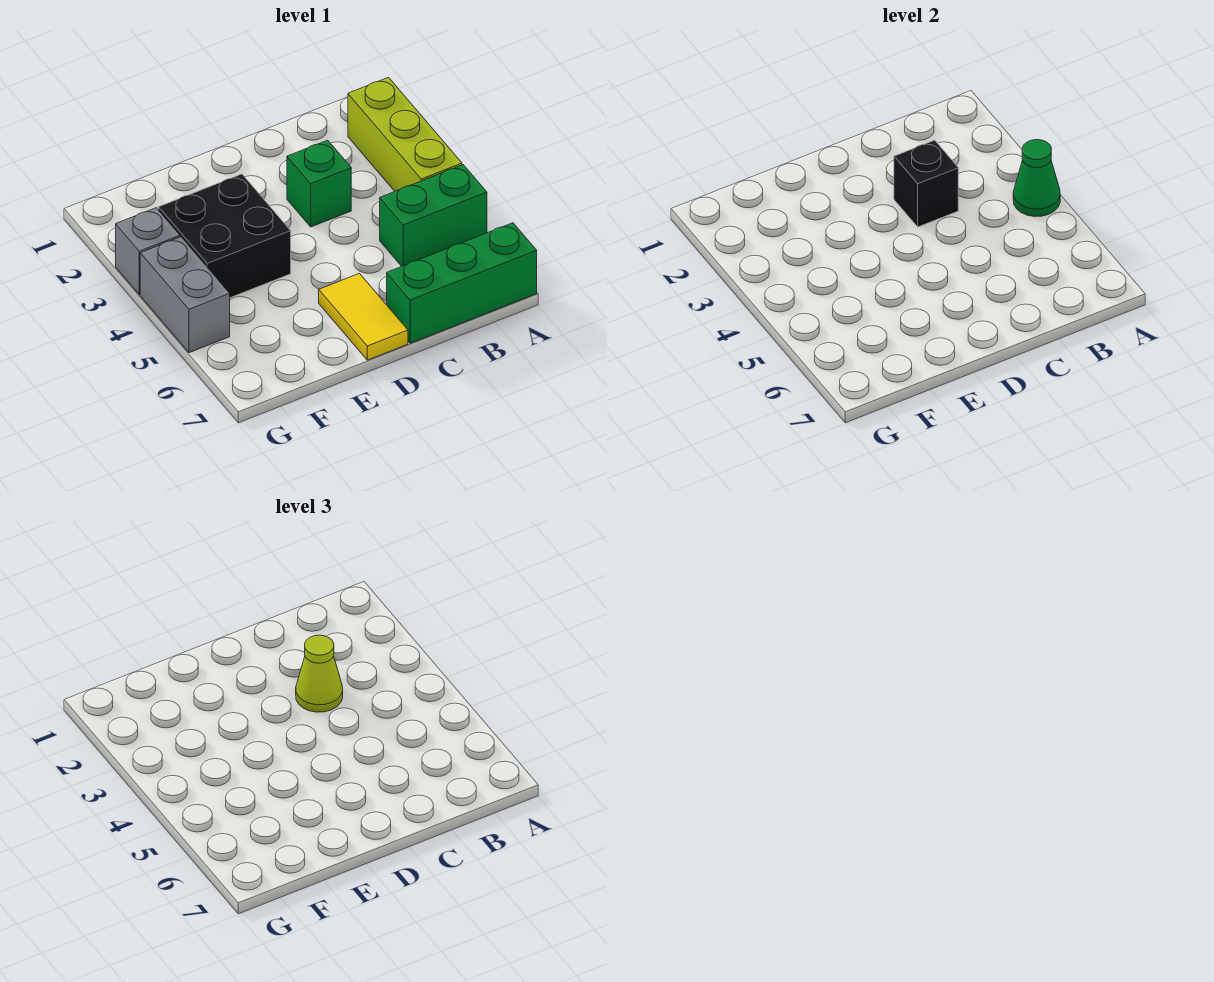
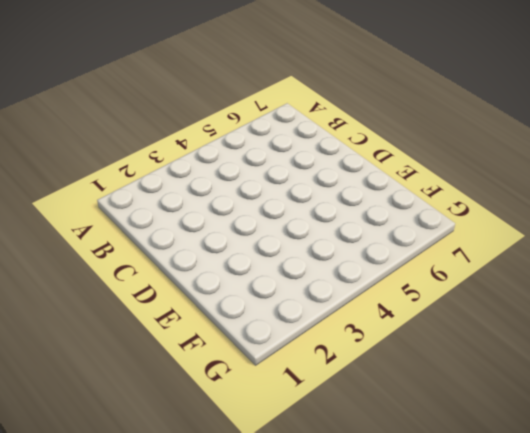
none -> lime 1x3 brick [348,78,462,191]
none -> green 1x2 brick [380,165,487,266]

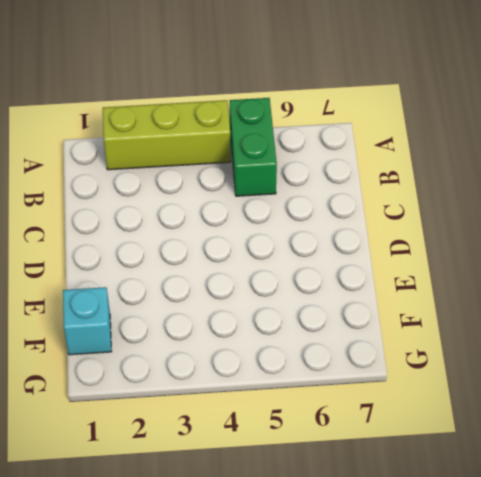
cyan 1x1 brick [63,287,112,355] -> none
none -> green 1x3 brick [387,223,537,343]
none -> green 1x1 brick [287,140,351,227]

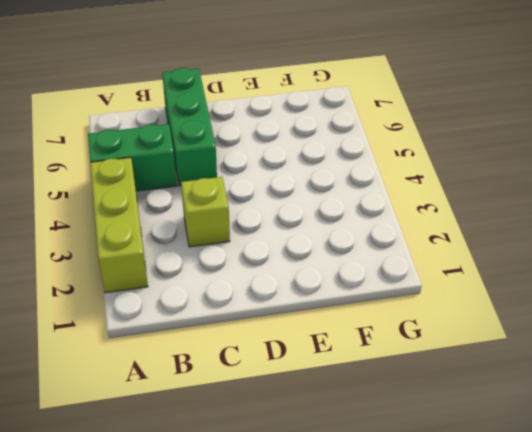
lime 1x1 brick [181,177,230,247] -> green 1x1 brick [287,140,351,227]
green 1x3 brick [162,68,217,186] -> green 1x3 brick turned to [387,223,537,343]
none -> yellow 1x2 tile [319,274,408,360]
none -> black 2x2 brick [158,174,291,298]

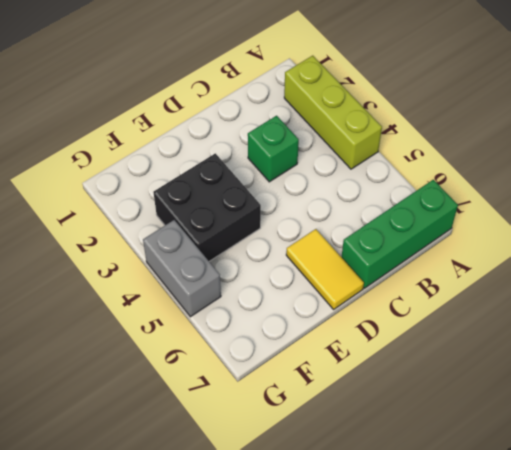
none -> green 1x2 brick [380,165,487,266]
none -> grey 1x1 brick [116,208,180,294]

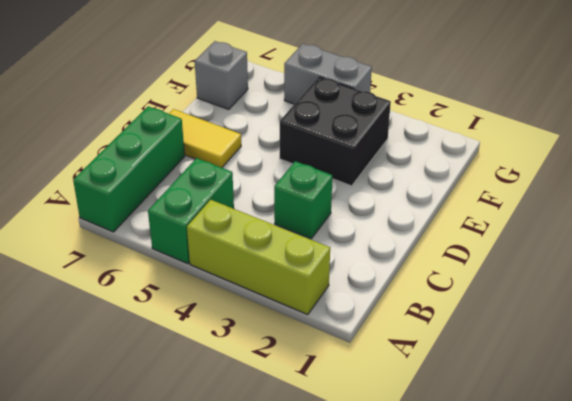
grey 1x1 brick [195,41,248,109] -> grey 1x1 brick moved to [116,208,180,294]
none -> green 1x1 cone [1013,140,1060,217]
none -> black 1x1 brick [894,140,958,227]

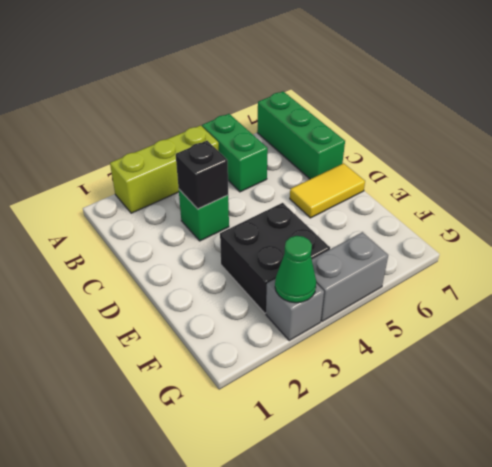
green 1x1 cone [275,236,316,303] -> green 1x1 cone moved to [1013,140,1060,217]
none -> lime 1x1 cone [296,635,343,712]

